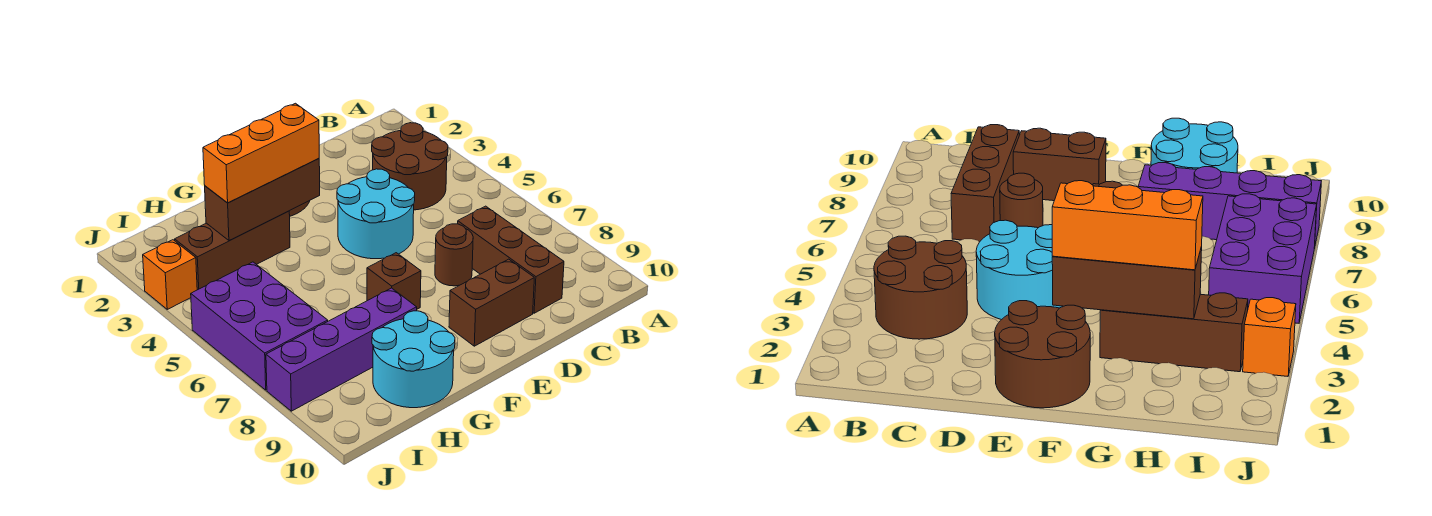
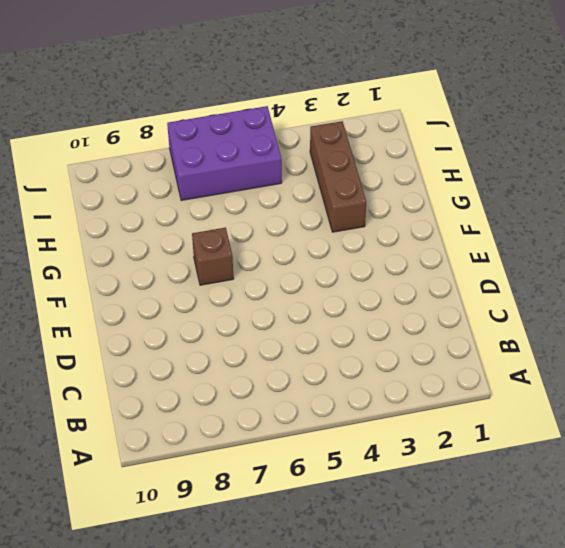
none -> brown 2x2 round brick [372,123,448,210]
none -> brown 1x3 brick [458,206,564,313]
none -> cyan 2x2 round brick [337,169,415,259]

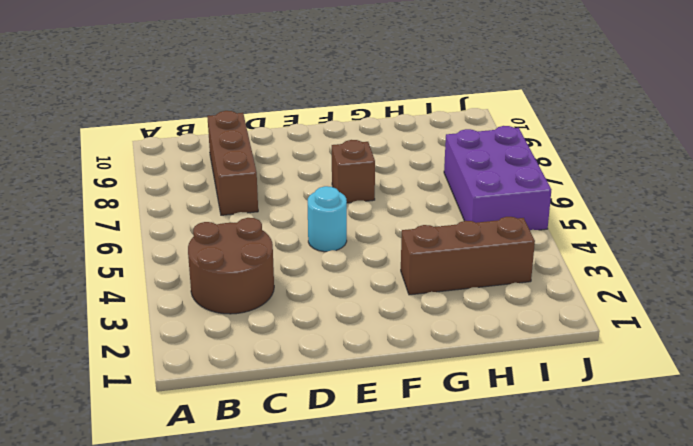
cyan 1x1 round brick [308,186,347,252] -> cyan 2x2 round brick [337,169,415,259]
none -> brown 1x1 round brick [435,224,473,286]
none -> brown 1x2 brick [449,259,534,346]
none -> brown 2x2 round brick [995,301,1090,408]

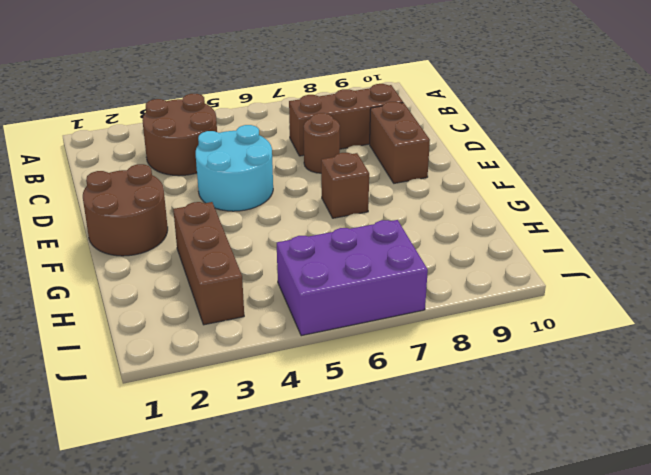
none -> purple 1x4 brick [266,288,417,411]
none -> cyan 2x2 round brick [372,311,455,408]
none -> orange 1x1 brick [143,240,197,309]

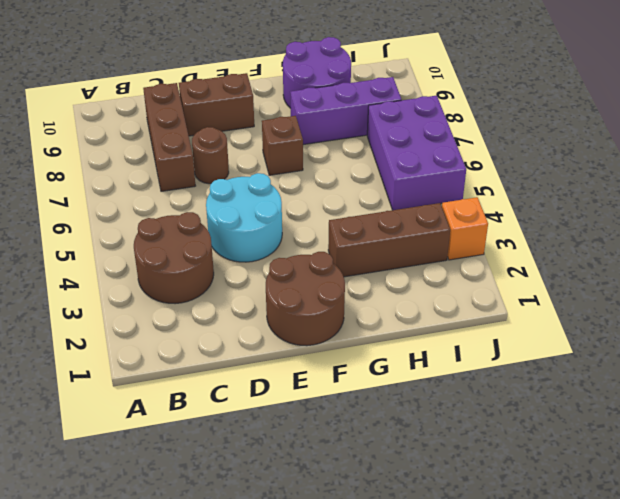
purple 1x3 brick [290,77,402,145] -> purple 1x4 brick [266,288,417,411]
purple 2x2 round brick [283,37,351,108] -> cyan 2x2 round brick [372,311,455,408]
none -> brown 1x3 brick [205,158,320,240]
none -> orange 1x3 brick [203,103,319,203]

